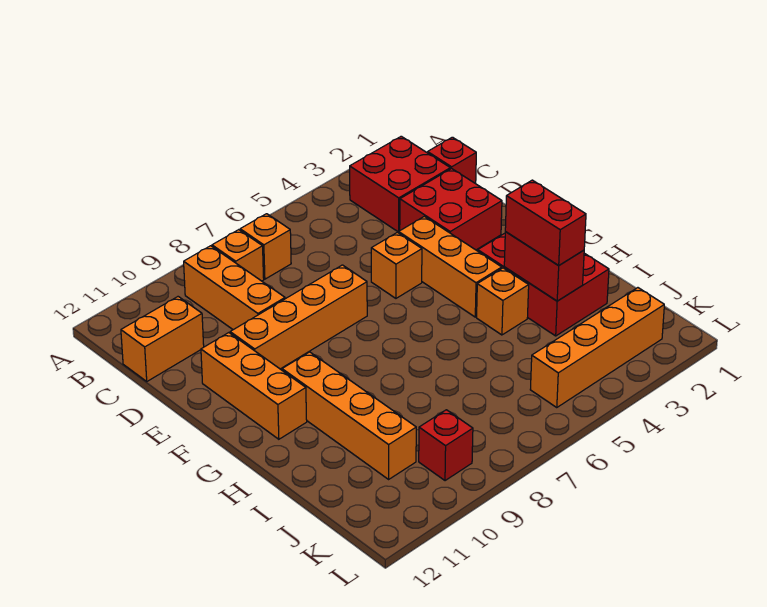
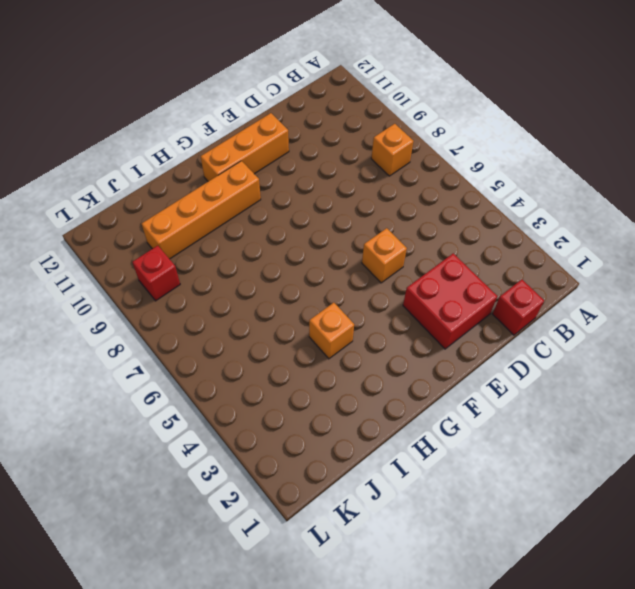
none -> red 2x2 brick [350,136,450,232]
none -> orange 1x1 brick [240,214,291,279]
none -> orange 1x3 brick [184,246,285,330]

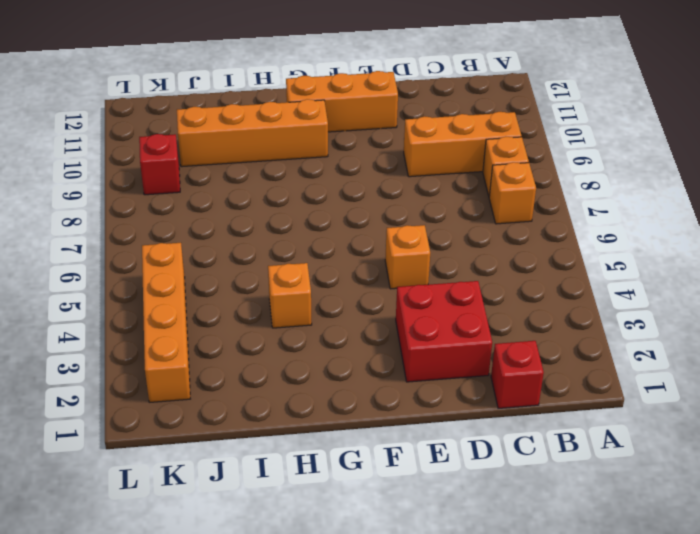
none -> red 2x2 brick [350,136,450,232]
none -> orange 1x2 brick [121,297,204,381]
none -> orange 1x3 brick [399,216,502,317]

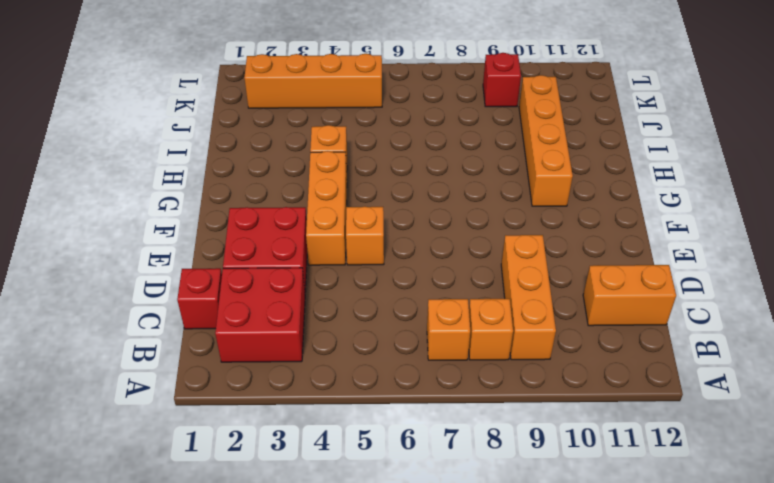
none -> orange 1x4 brick [230,265,367,369]
none -> orange 1x3 brick [201,333,307,439]
none -> red 2x3 brick [478,233,609,336]

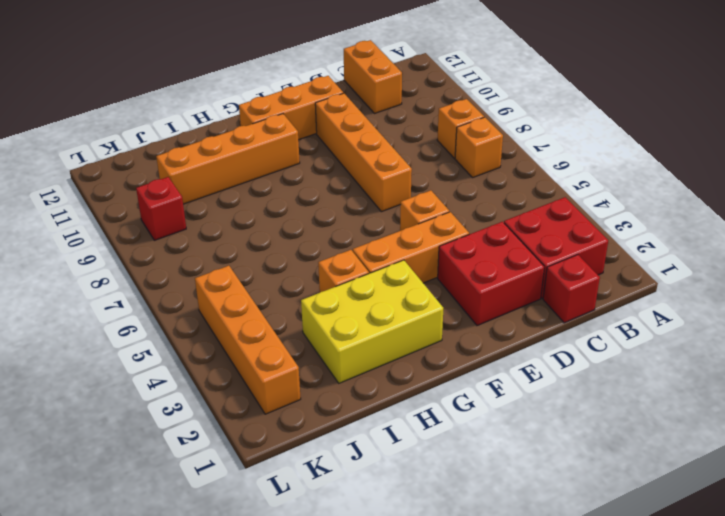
yellow 2x3 brick [301,260,443,383] -> red 2x3 brick [478,233,609,336]
none -> orange 1x3 brick [184,246,285,330]
none -> red 1x2 brick [504,232,584,301]
none -> red 1x2 brick [505,180,586,266]

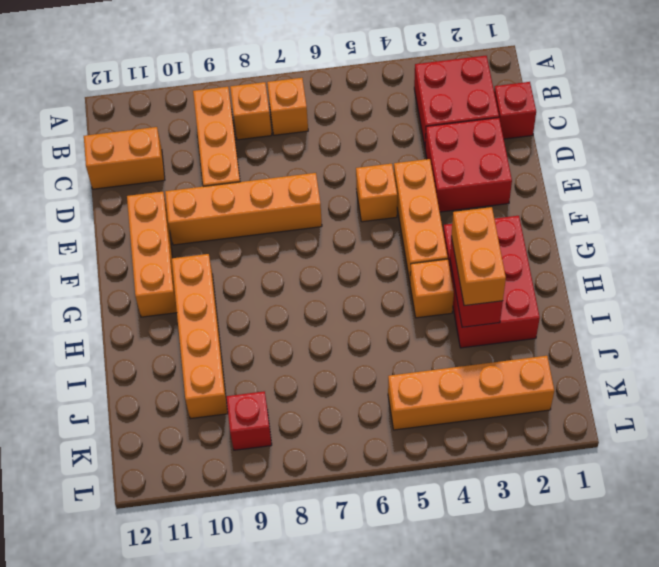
orange 1x2 brick [451,207,506,306] -> red 1x2 brick [505,180,586,266]

